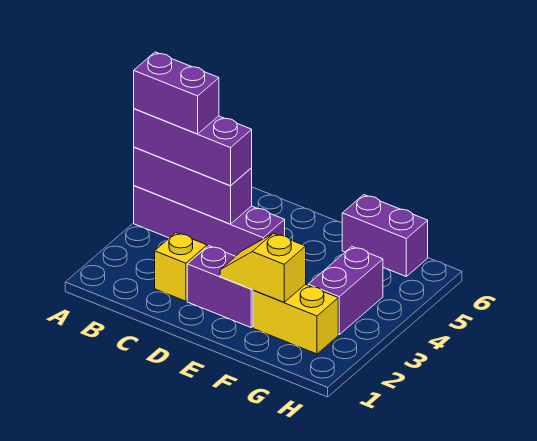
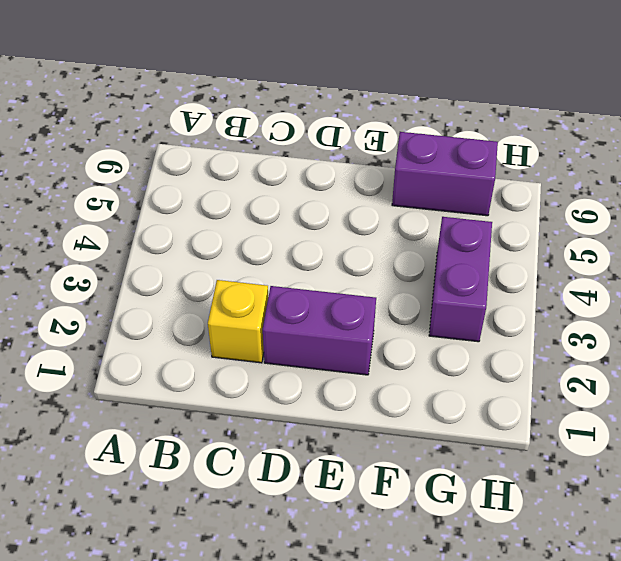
none -> purple 1x4 brick [134,186,285,256]
none -> yellow 1x2 brick [253,284,338,354]

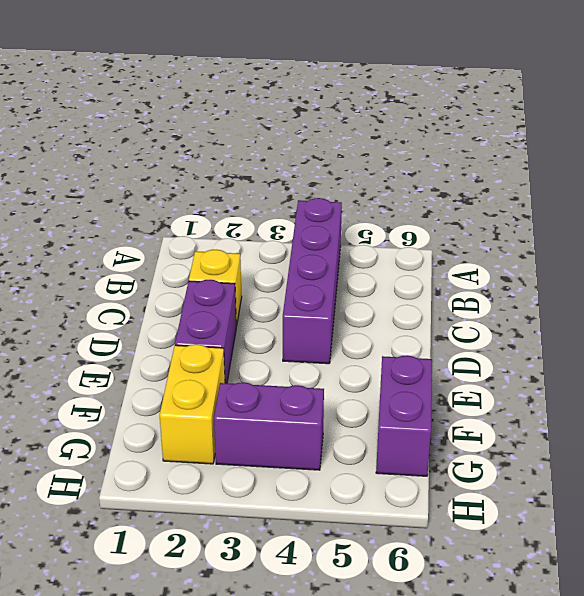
none -> purple 1x3 brick [134,147,252,224]
none -> yellow 1x2 slope [220,233,306,302]

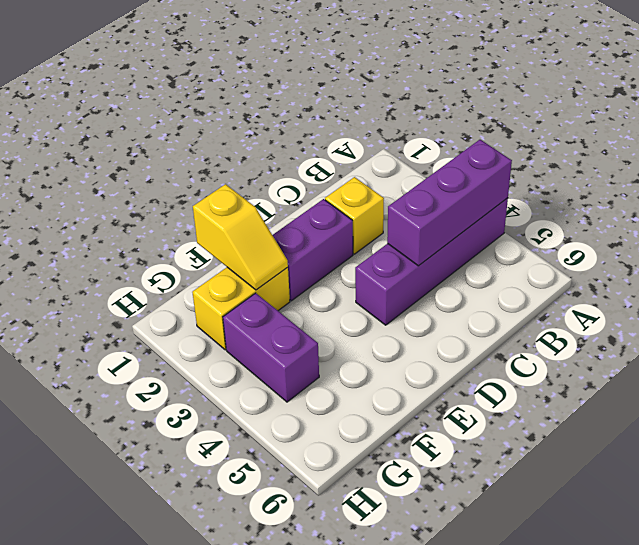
yellow 1x2 slope [193,184,288,290] -> yellow 1x2 slope turned to [220,233,306,302]
none -> purple 1x2 brick [342,195,428,276]
none -> purple 1x3 brick [134,109,252,186]

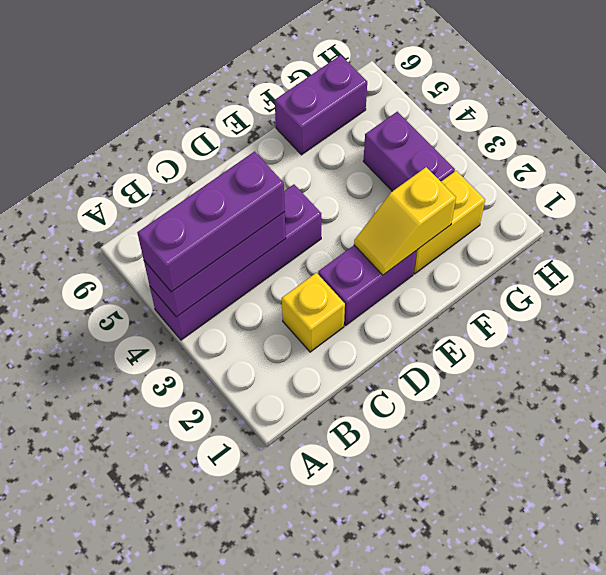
none -> purple 1x2 brick [134,52,219,134]

